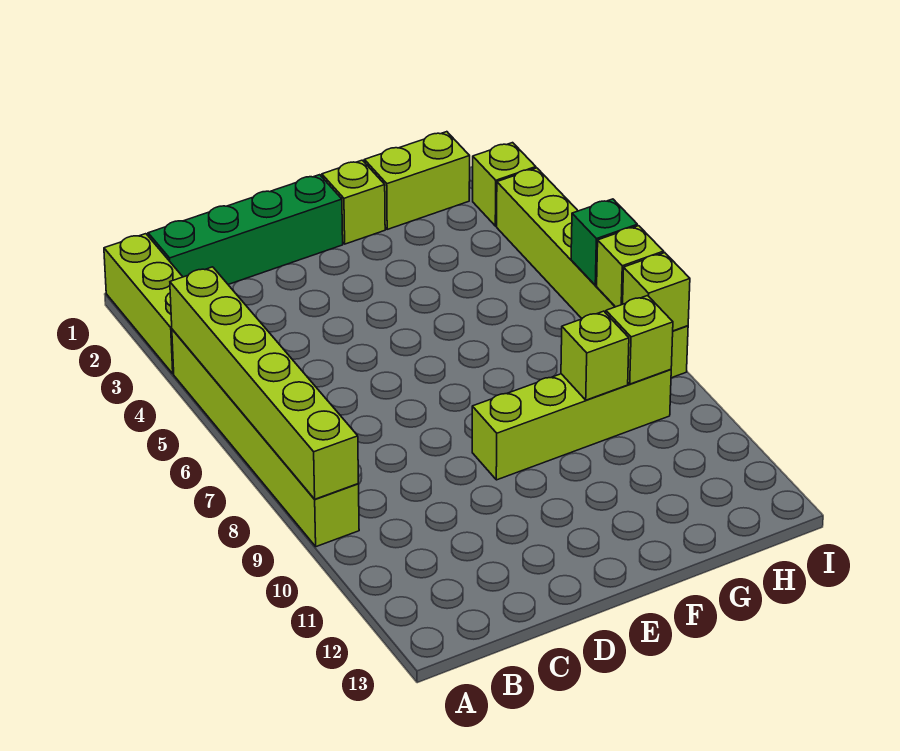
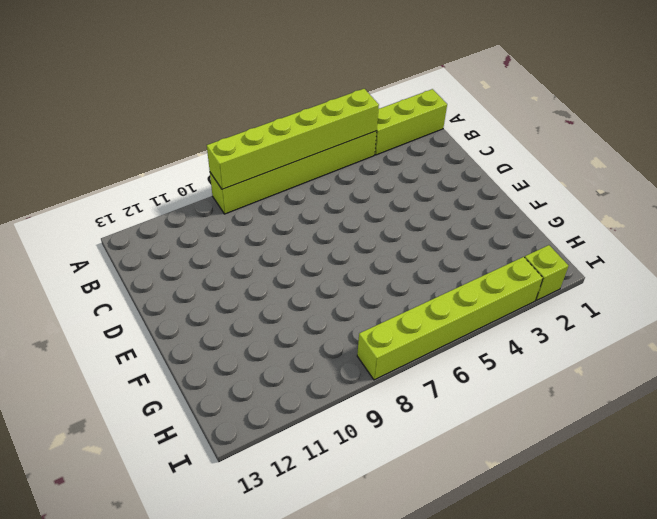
none -> green 1x4 brick [148,175,343,284]
none -> lime 1x4 brick [472,369,671,480]
none -> lime 1x1 brick [322,160,385,244]

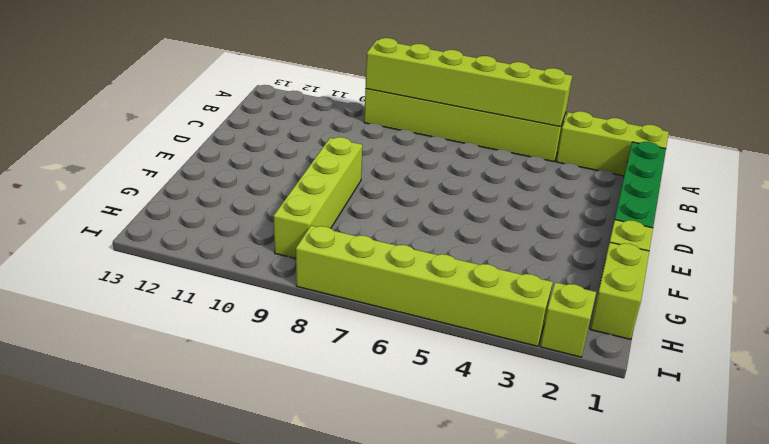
none -> lime 1x1 brick [561,311,629,400]
none -> lime 1x1 brick [606,296,673,384]
none -> green 1x1 brick [571,199,637,285]

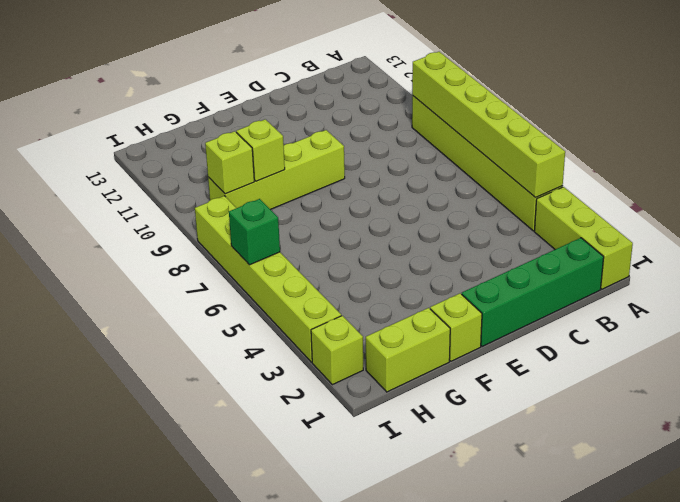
none -> lime 1x1 brick [597,226,664,307]
none -> lime 1x1 brick [623,253,690,331]

